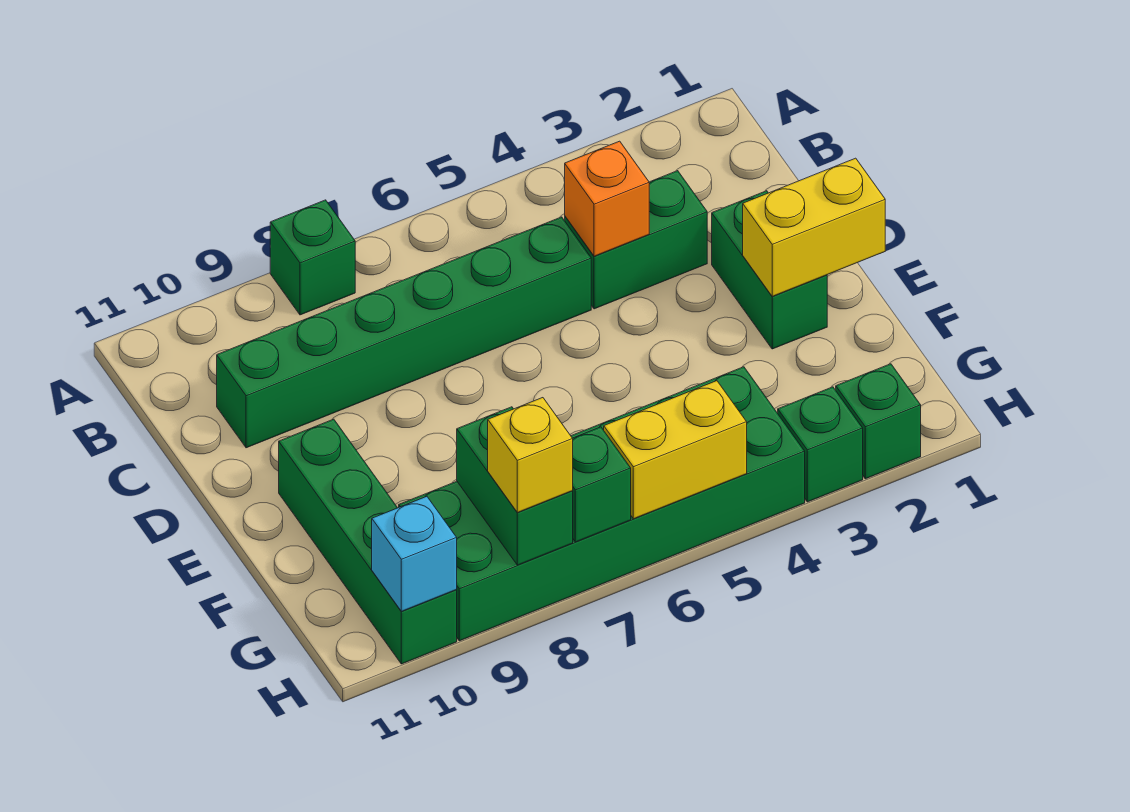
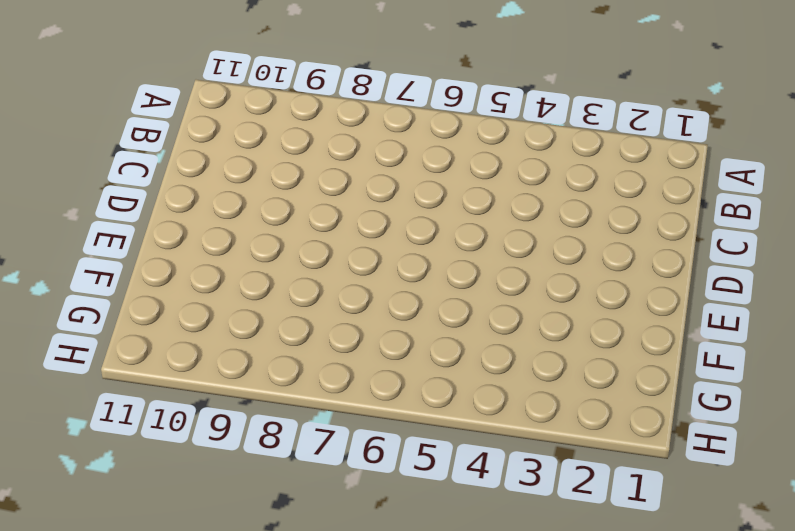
none -> green 1x1 brick [270,200,355,315]
none -> green 1x2 brick [565,171,707,309]
none -> green 1x6 brick [217,217,591,448]

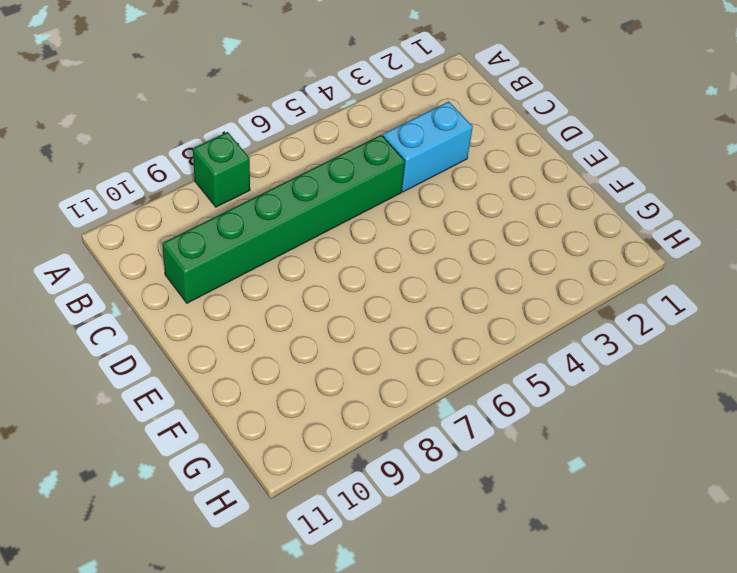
cyan 1x2 brick [383,101,473,192] -> green 1x2 brick [565,171,707,309]
none -> green 1x2 brick [712,191,827,349]
none -> green 1x4 brick [279,419,457,664]
none -> green 2x6 brick [399,367,805,641]

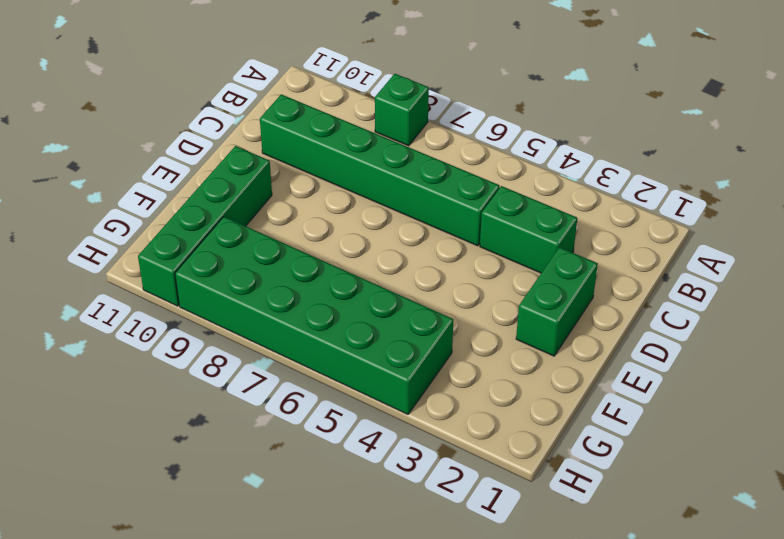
none -> green 1x1 brick [836,364,921,479]
none -> green 1x1 brick [778,387,863,502]
none -> orange 1x1 brick [565,141,649,256]

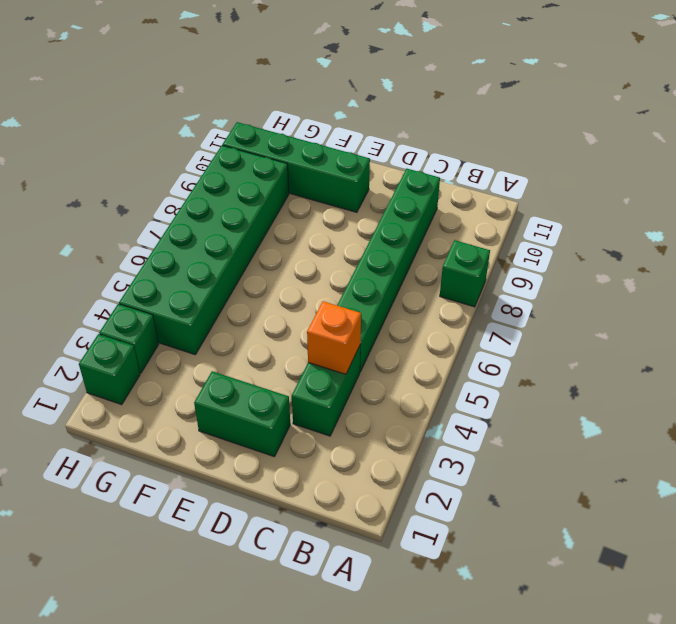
none -> yellow 1x2 brick [743,158,885,296]
none -> green 1x2 brick [457,407,573,565]
none -> yellow 1x2 brick [604,381,747,519]

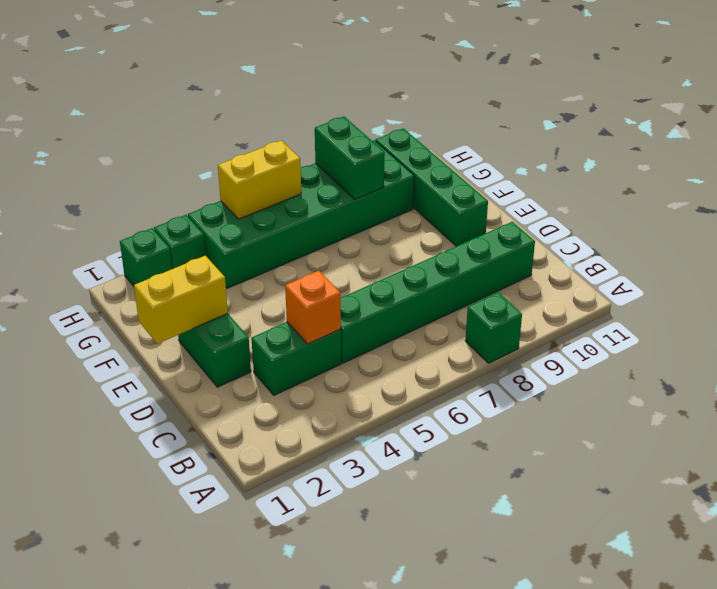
none -> green 1x1 brick [573,427,631,542]
none -> cyan 1x1 brick [372,496,457,611]
none -> yellow 1x1 brick [488,398,573,512]

